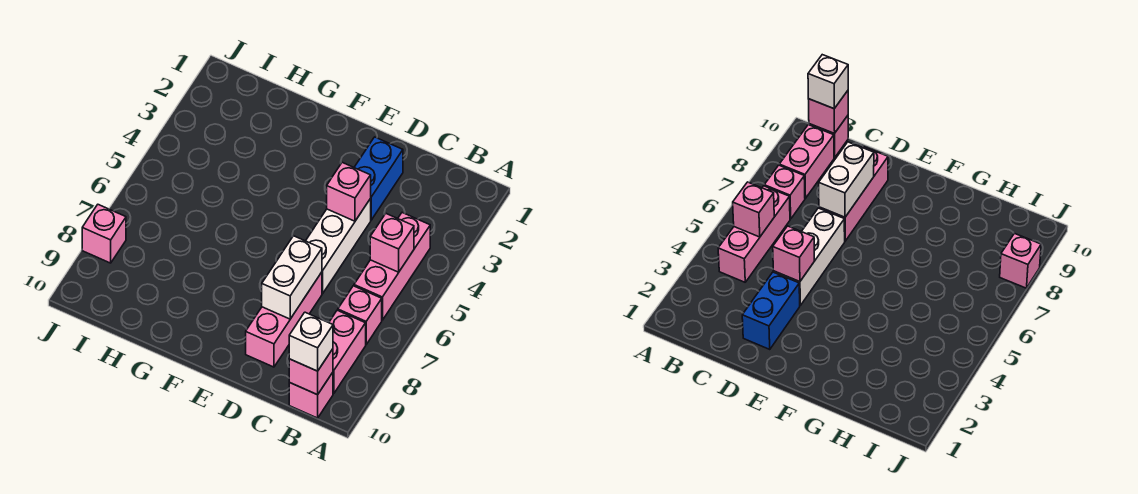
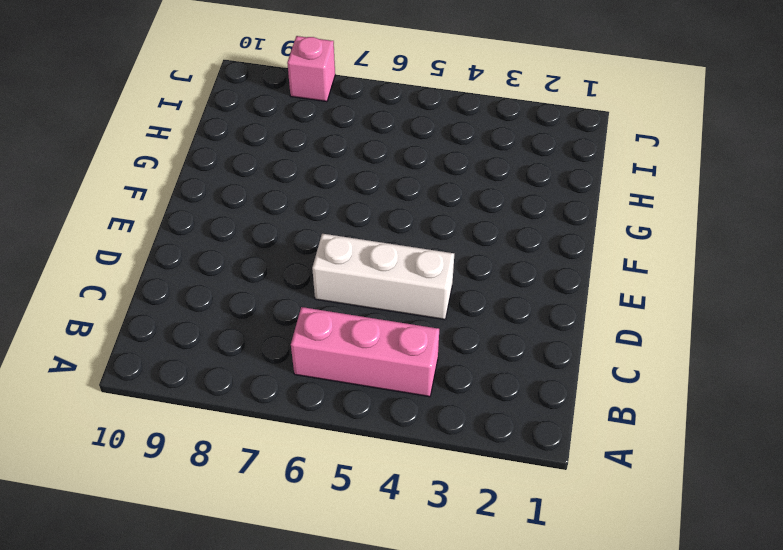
none -> pink 1x1 brick [338,286,382,344]
none -> pink 1x2 brick [329,310,366,394]
none -> pink 1x1 brick [289,372,333,418]

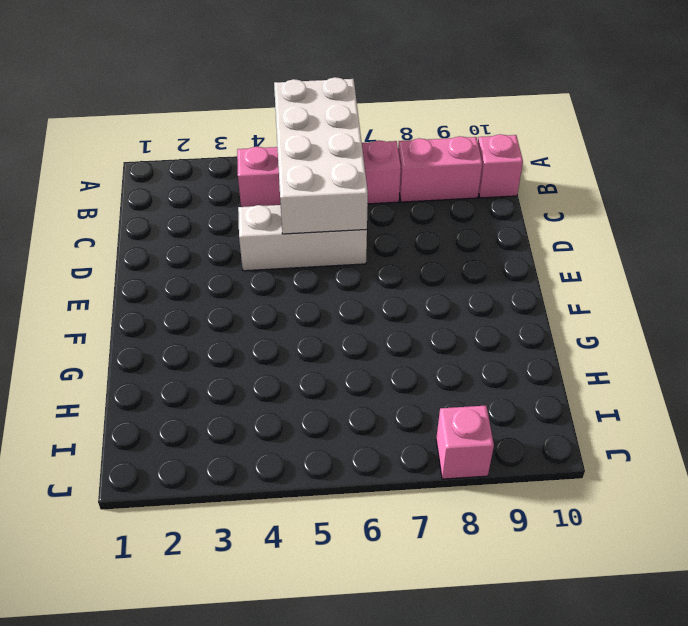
white 2x4 brick [274,77,368,234] -> pink 1x1 brick [370,214,414,272]
none -> blue 1x2 brick [354,137,403,220]
none -> pink 1x3 brick [246,272,322,367]
none -> pink 1x1 brick [289,349,333,395]

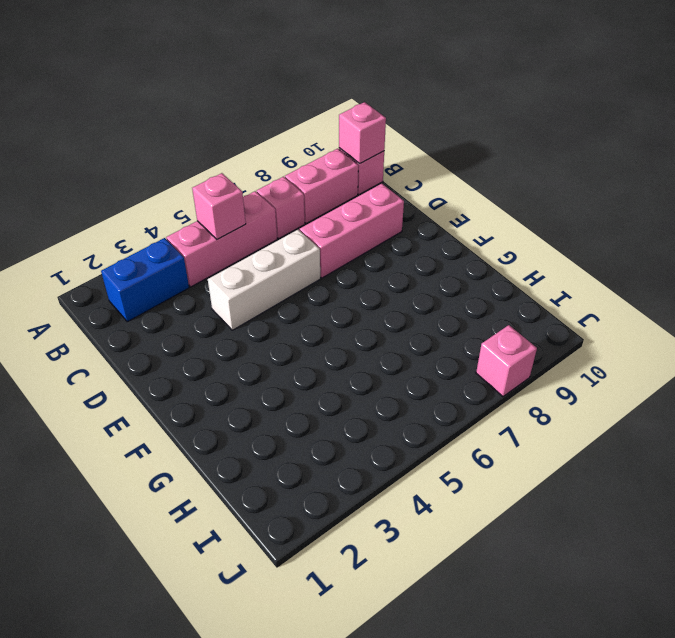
blue 1x2 brick [101,238,189,322] -> blue 1x2 brick moved to [354,137,403,220]
none -> pink 1x1 brick [327,162,371,221]
none -> white 1x2 brick [262,236,322,319]
none -> white 1x1 brick [289,312,333,371]

